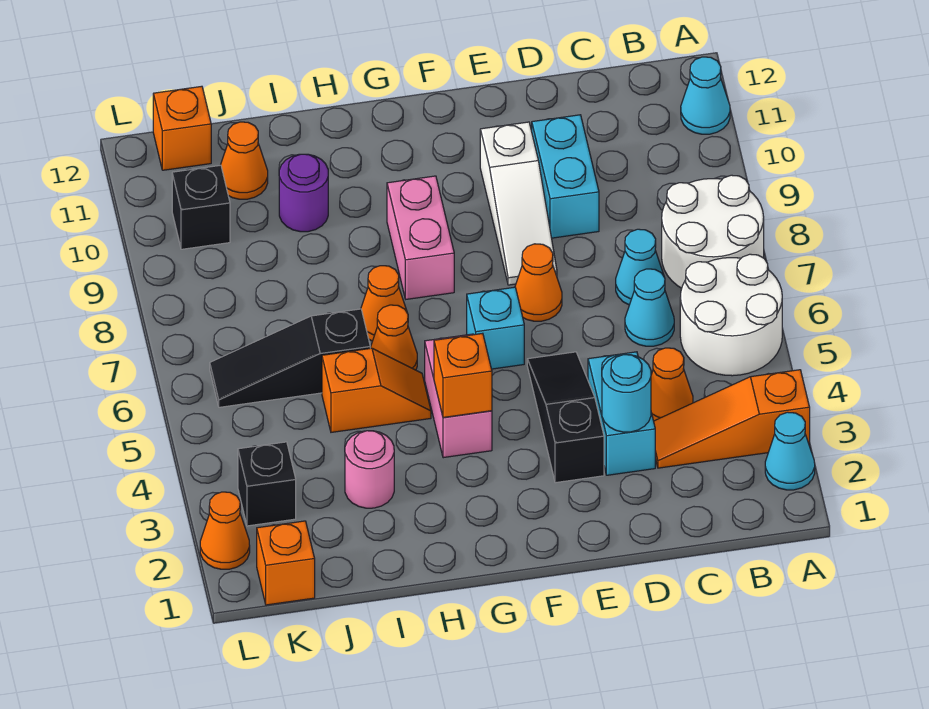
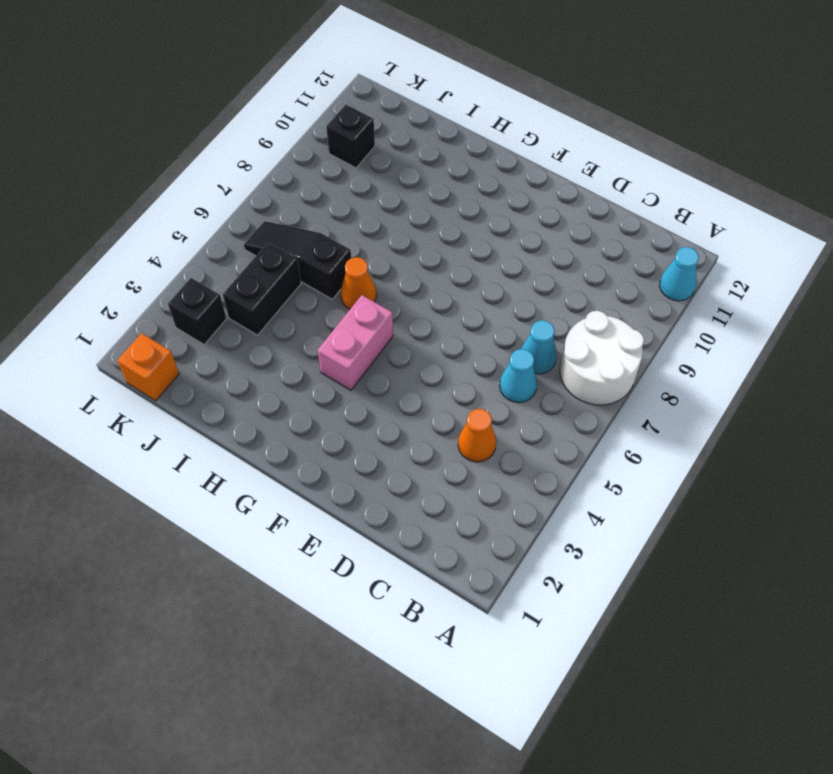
black 1x2 brick [223,242,301,335] -> none
none -> cyan 1x1 cone [765,412,815,490]
none -> orange 1x3 slope [654,370,810,468]
none -> white 2x2 round brick [680,254,782,376]
none -> cyan 1x2 brick [588,352,655,475]

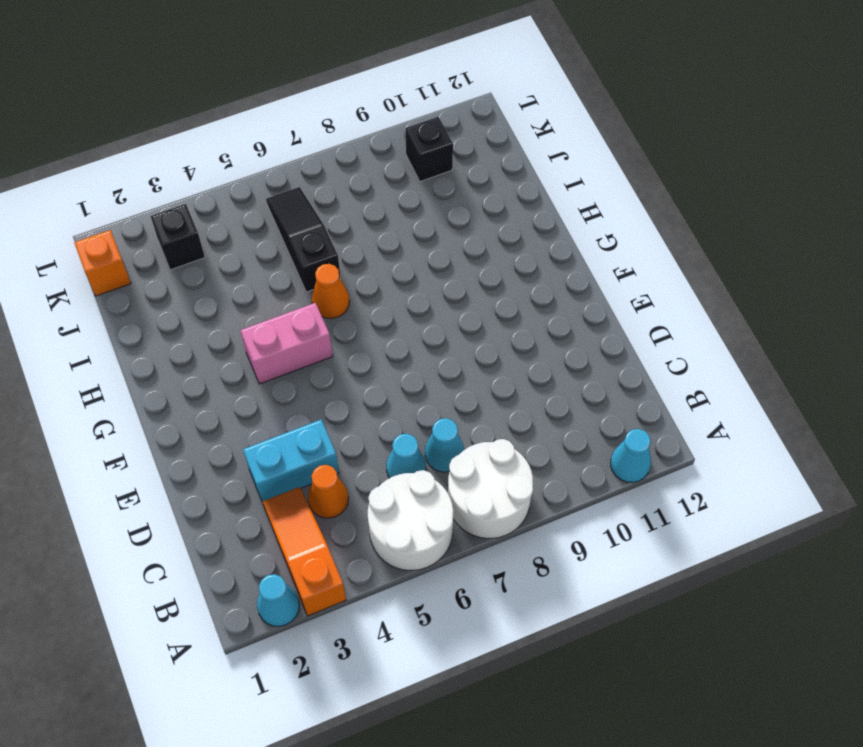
none -> cyan 1x2 brick [532,115,599,238]
none -> black 1x3 slope [527,352,604,483]
none -> orange 1x1 cone [515,244,562,321]
none -> white 1x3 slope [480,122,557,285]

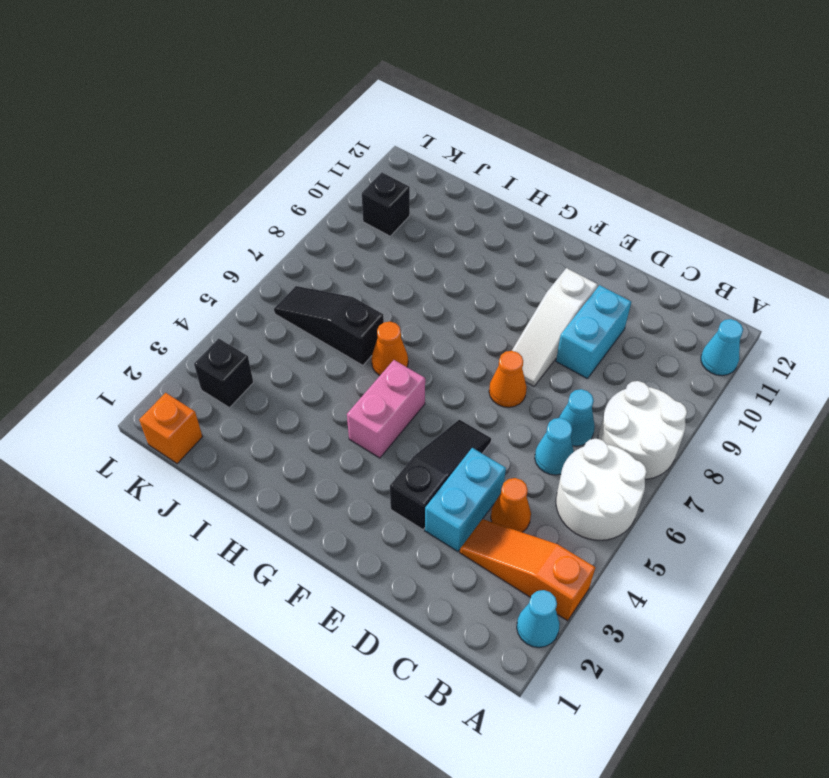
none -> cyan 1x1 brick [467,287,524,369]
none -> pink 1x2 brick [387,176,454,299]
none -> orange 1x2 slope [322,348,431,432]
none -> orange 1x1 cone [361,266,407,341]

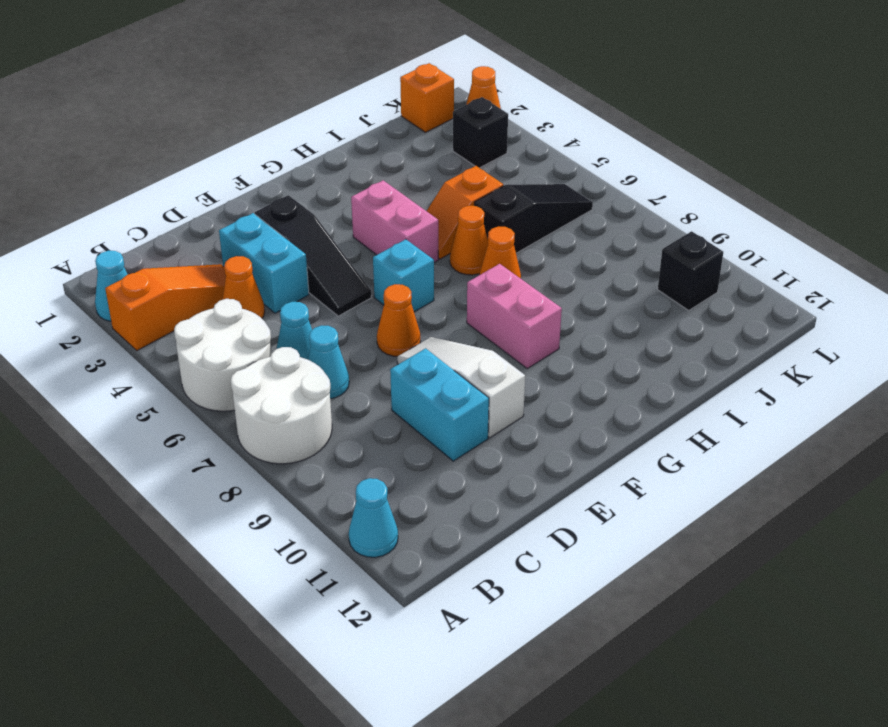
none -> pink 1x1 round brick [345,431,394,508]
none -> purple 1x1 round brick [279,154,328,232]
none -> orange 1x1 cone [221,122,268,199]
none -> orange 1x1 brick [153,86,211,170]

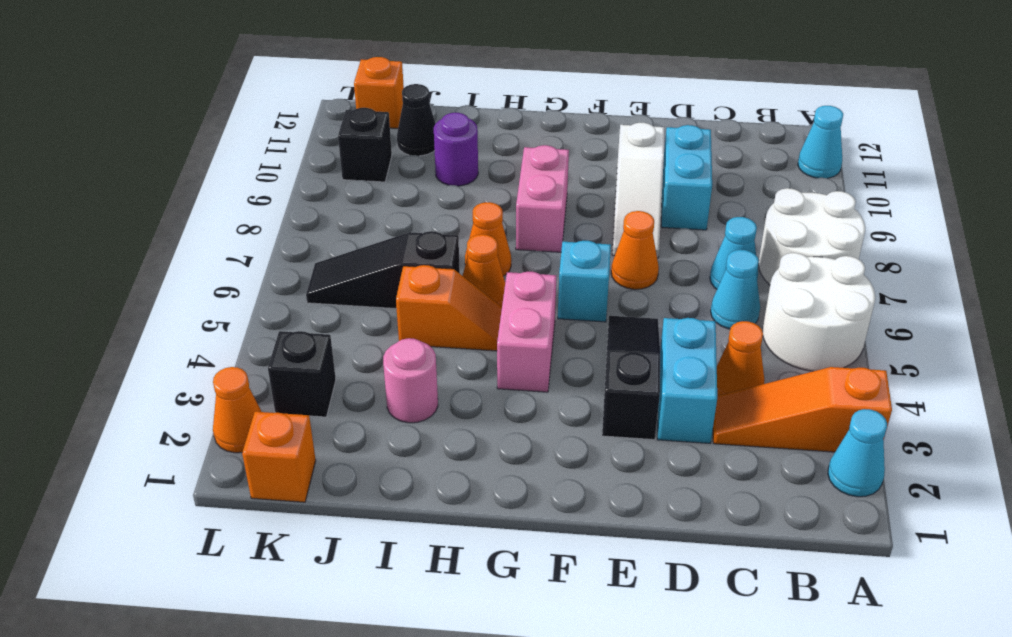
black 1x1 cone [397,84,436,156] -> orange 1x1 cone [221,122,268,199]
none -> cyan 1x1 round brick [602,355,651,432]
none -> orange 1x1 brick [434,333,492,417]

